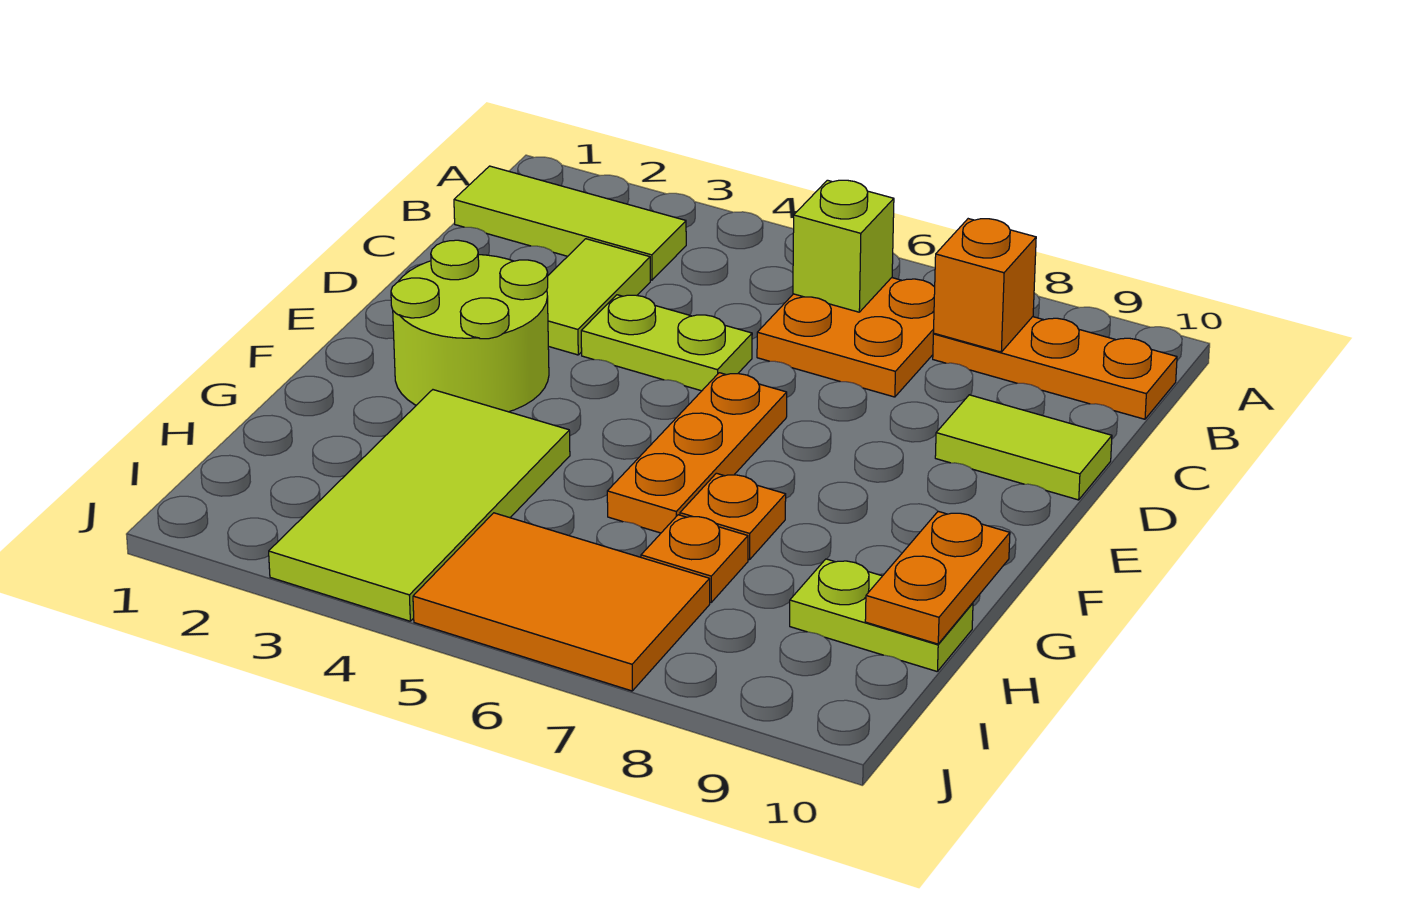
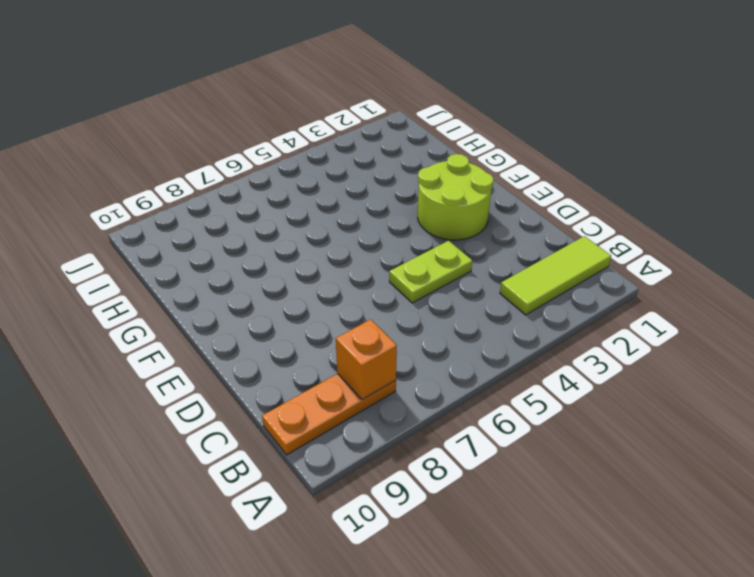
none -> orange 2x2 plate [757,278,935,397]
none -> lime 1x2 tile [547,239,650,355]
none -> lime 1x2 tile [935,395,1112,500]

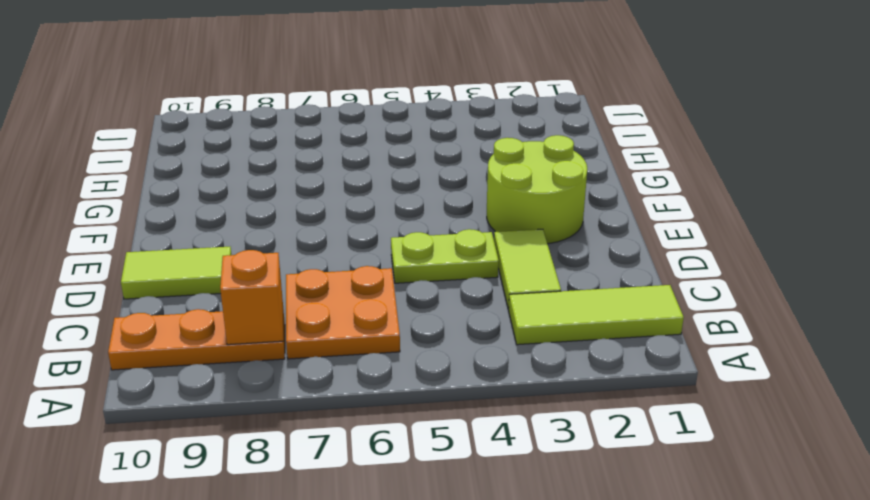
none -> orange 1x3 plate [607,373,787,533]
none -> lime 2x4 tile [269,390,570,621]
none -> orange 1x1 plate [680,473,786,560]

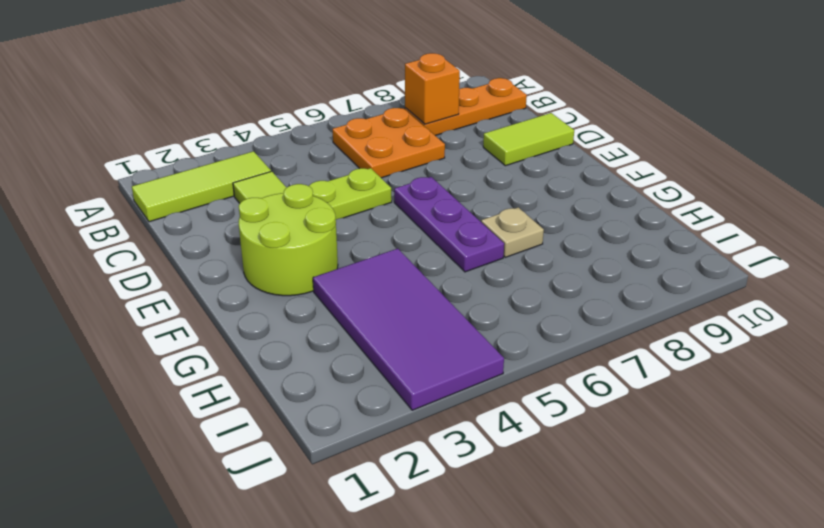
purple 1x3 plate [394,177,504,272] -> orange 1x3 plate [607,373,787,533]
purple 2x4 tile [313,249,504,410] -> lime 2x4 tile [269,390,570,621]
tan 1x1 plate [481,207,544,257] -> orange 1x1 plate [680,473,786,560]
none -> orange 1x1 plate [641,515,748,602]
none -> lime 1x2 plate [790,559,973,671]
none -> orange 2x3 tile [413,513,710,691]

